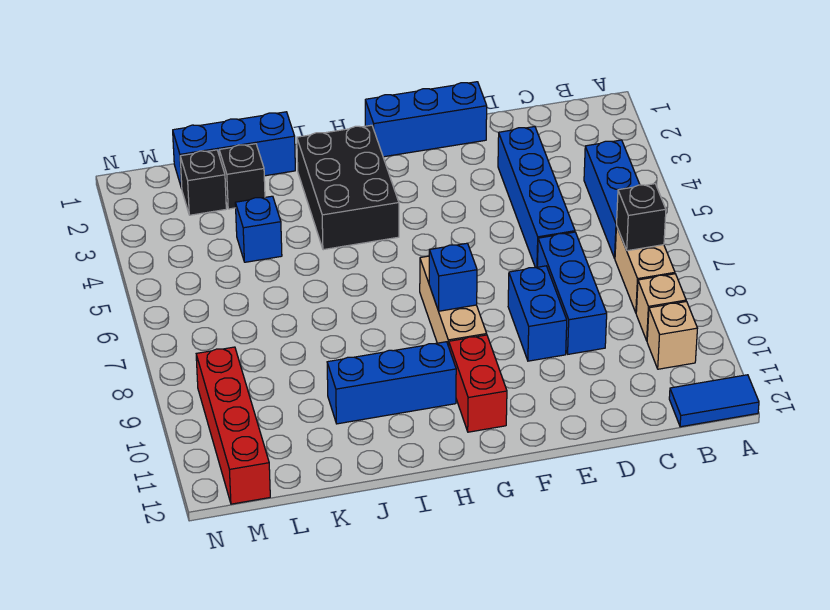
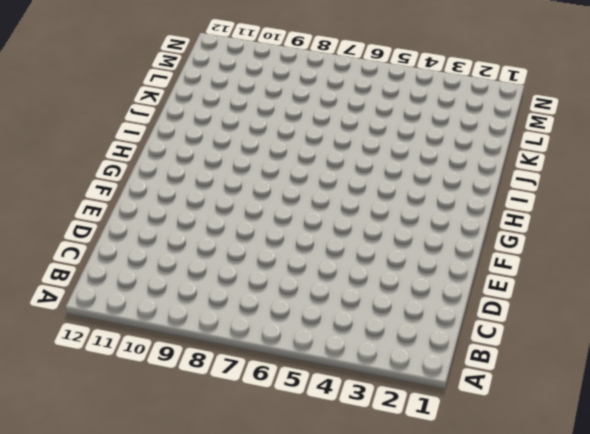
none -> blue 1x2 tile [669,375,759,427]
none -> blue 1x3 brick [584,140,640,258]
none -> tan 1x2 brick [615,226,675,313]

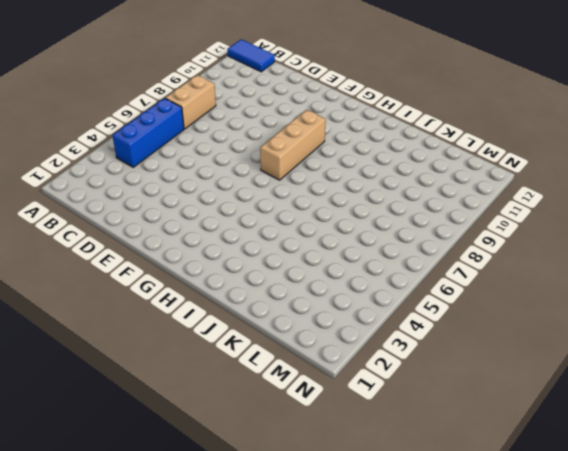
none -> tan 1x1 brick [636,274,686,340]
none -> tan 1x1 brick [647,302,697,369]
none -> blue 1x4 brick [498,127,575,268]

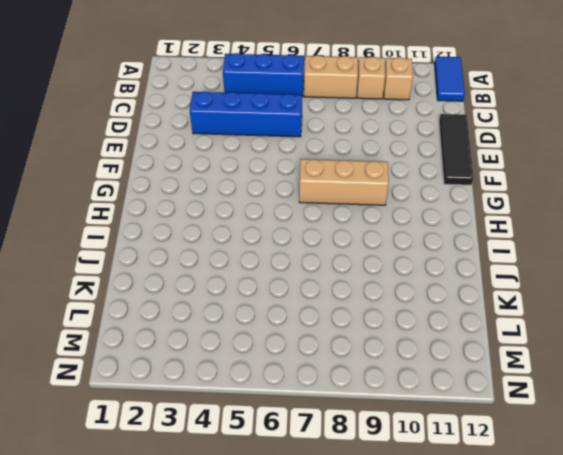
black 1x3 tile [439,114,473,185] -> none
none -> blue 1x3 brick [537,232,607,354]
none -> blue 1x3 brick [365,82,487,157]
none -> blue 1x2 brick [508,266,567,361]

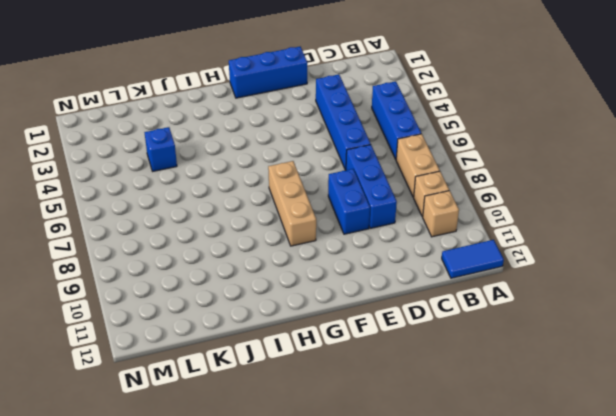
none -> red 1x2 brick [449,335,507,432]
none -> black 2x3 brick [297,125,399,250]
none -> blue 1x3 brick [327,342,456,424]

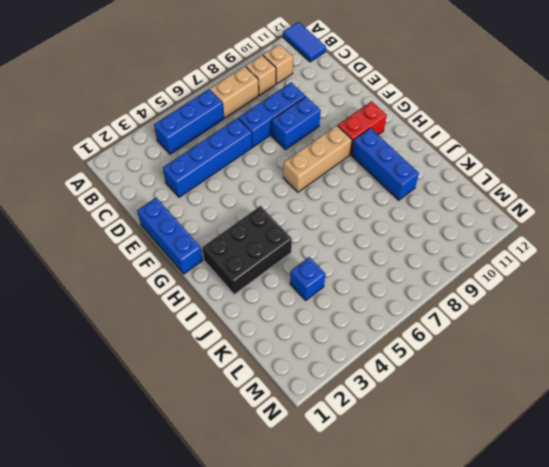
none -> blue 1x3 brick [173,112,295,188]
none -> black 1x1 brick [219,144,265,209]
none -> black 1x1 brick [180,150,226,215]

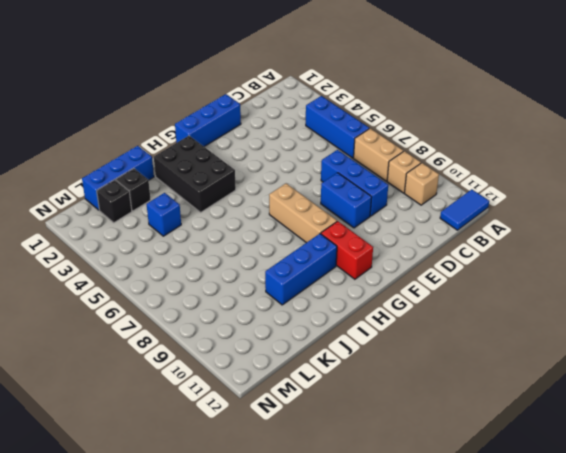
none -> blue 1x4 brick [498,127,575,268]
none -> red 1x4 brick [196,347,270,504]
none -> black 1x1 brick [617,184,666,251]

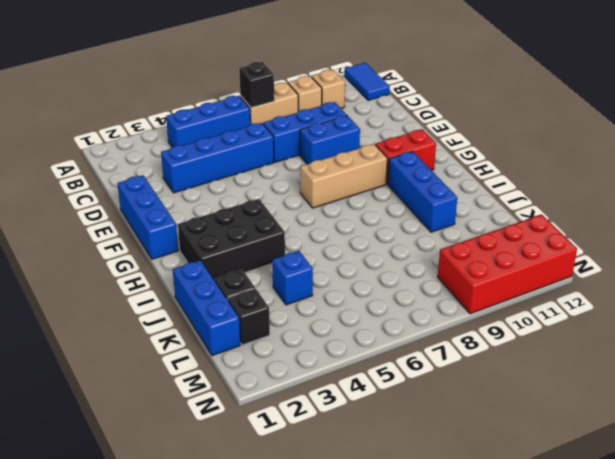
red 2x4 brick [438,214,577,314] -> red 1x4 brick [196,347,270,504]
none -> blue 1x1 brick [429,243,477,311]

